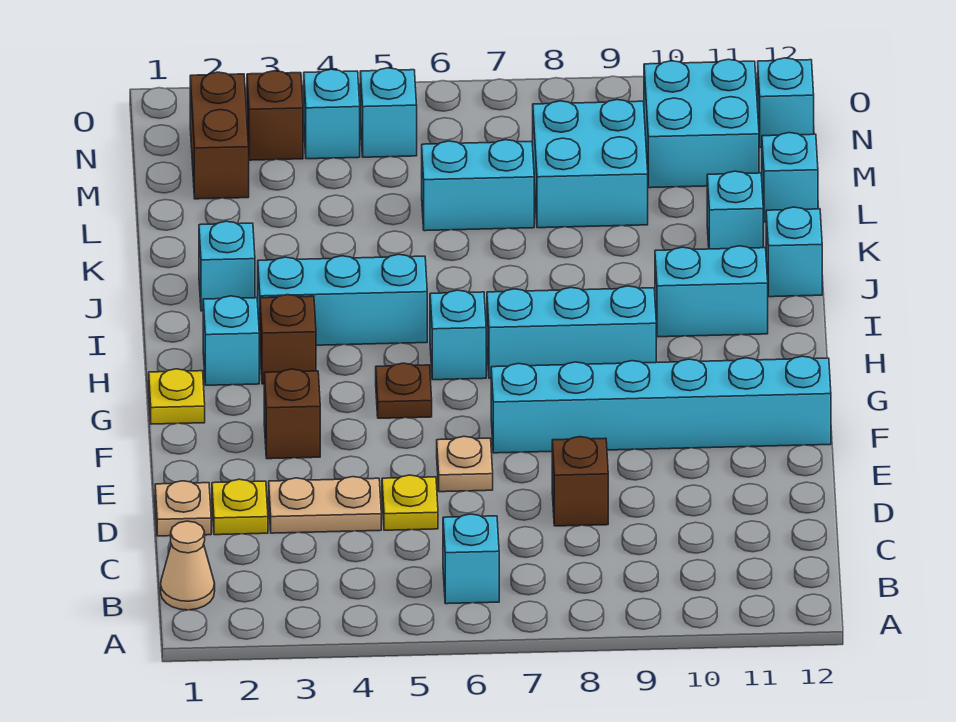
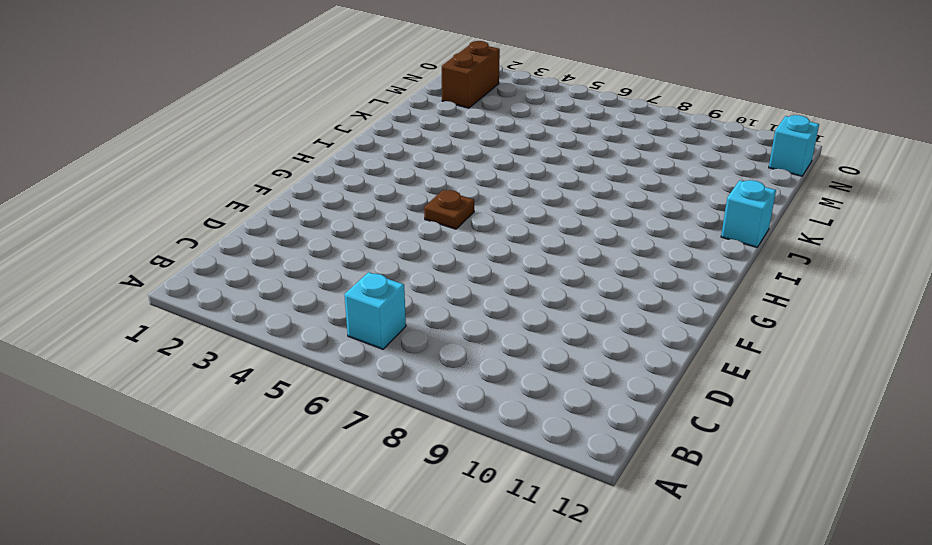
none -> tan 1x1 cone [161,521,215,610]
none -> tan 1x1 plate [155,481,211,536]
none -> yellow 1x1 plate [212,479,268,535]
none -> tan 1x2 plate [269,477,381,533]

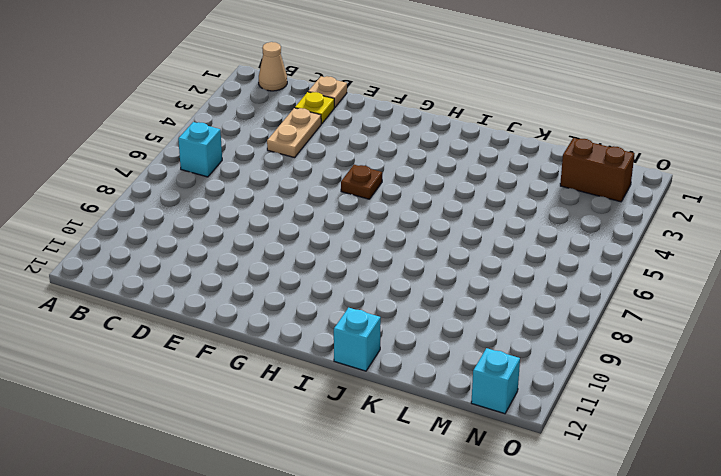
none -> yellow 1x1 plate [382,475,438,530]
none -> brown 1x1 brick [552,437,608,526]
none -> tan 1x1 plate [437,436,493,492]
none -> brown 1x1 brick [264,369,320,459]

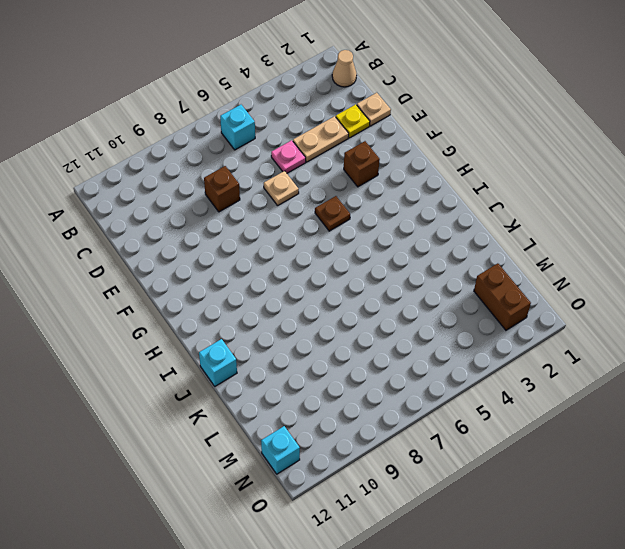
pink 1x1 plate [271,140,306,173] -> yellow 1x1 plate [382,475,438,530]
none -> cyan 1x6 brick [491,356,831,453]
none -> yellow 1x1 plate [149,369,205,424]
none -> cyan 1x1 brick [203,296,259,385]
none -> brown 1x1 brick [260,295,316,384]

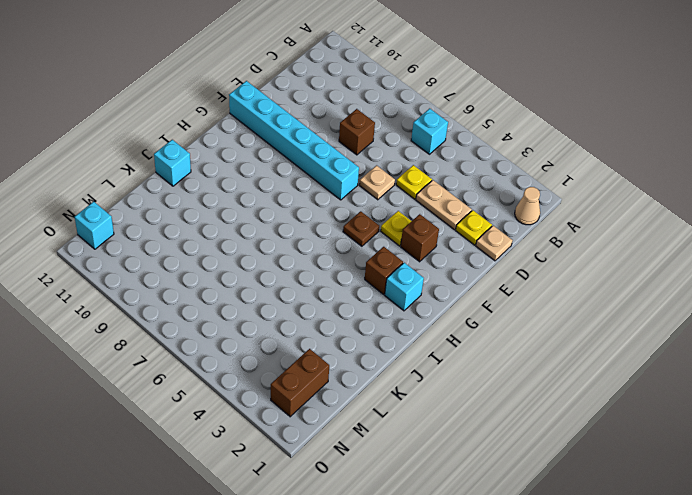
yellow 1x1 plate [381,211,411,246] -> yellow 1x1 plate moved to [149,369,205,424]
none -> cyan 1x1 brick [430,290,486,380]
none -> cyan 1x3 brick [487,286,656,378]
none -> cyan 1x3 brick [258,254,427,345]
none -> cyan 1x2 brick [655,246,768,337]

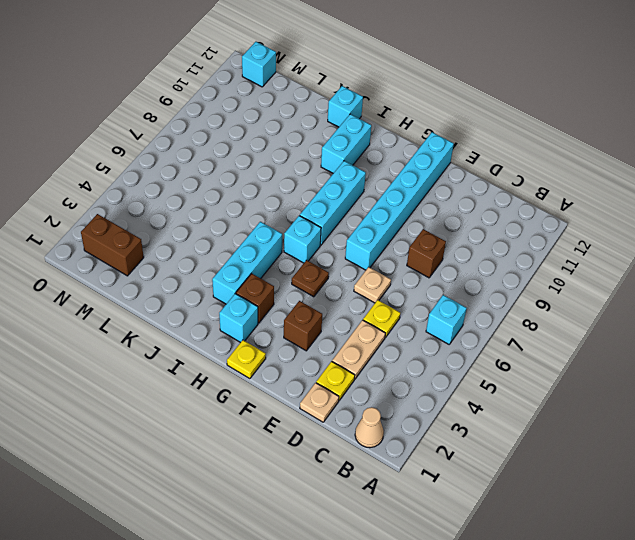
none -> cyan 1x1 brick [199,221,255,311]
none -> cyan 1x1 brick [707,171,763,249]
none -> cyan 1x2 brick [422,140,534,231]
none -> cyan 2x2 brick [533,100,648,228]

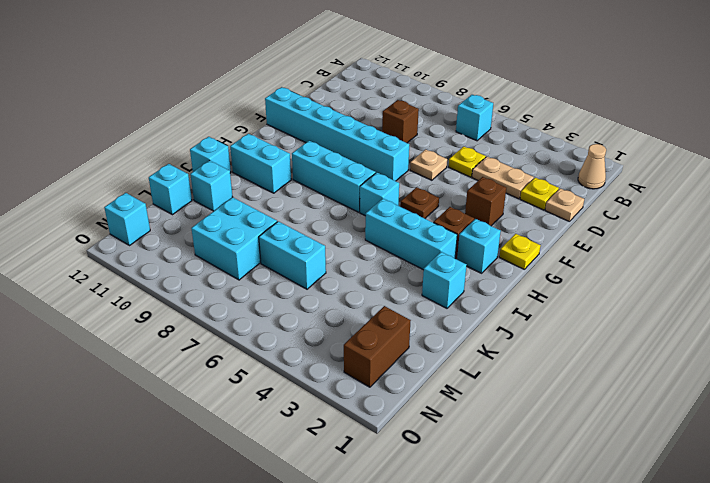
none -> cyan 2x2 brick [644,59,759,188]
none -> brown 1x1 brick [247,71,303,160]
none -> cyan 1x1 brick [304,69,360,159]
none -> cyan 1x1 brick [360,68,417,157]

